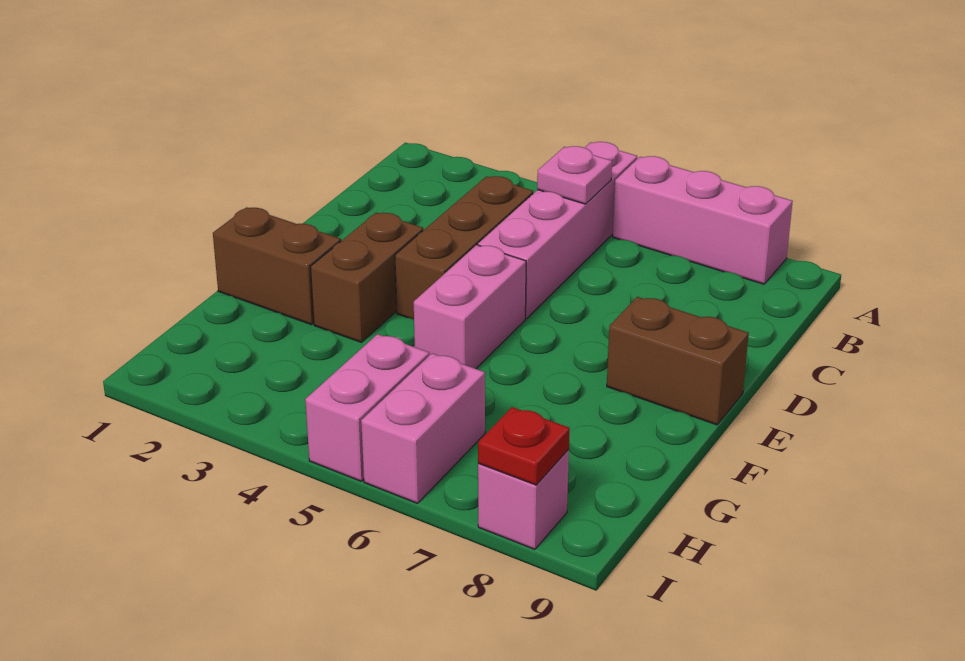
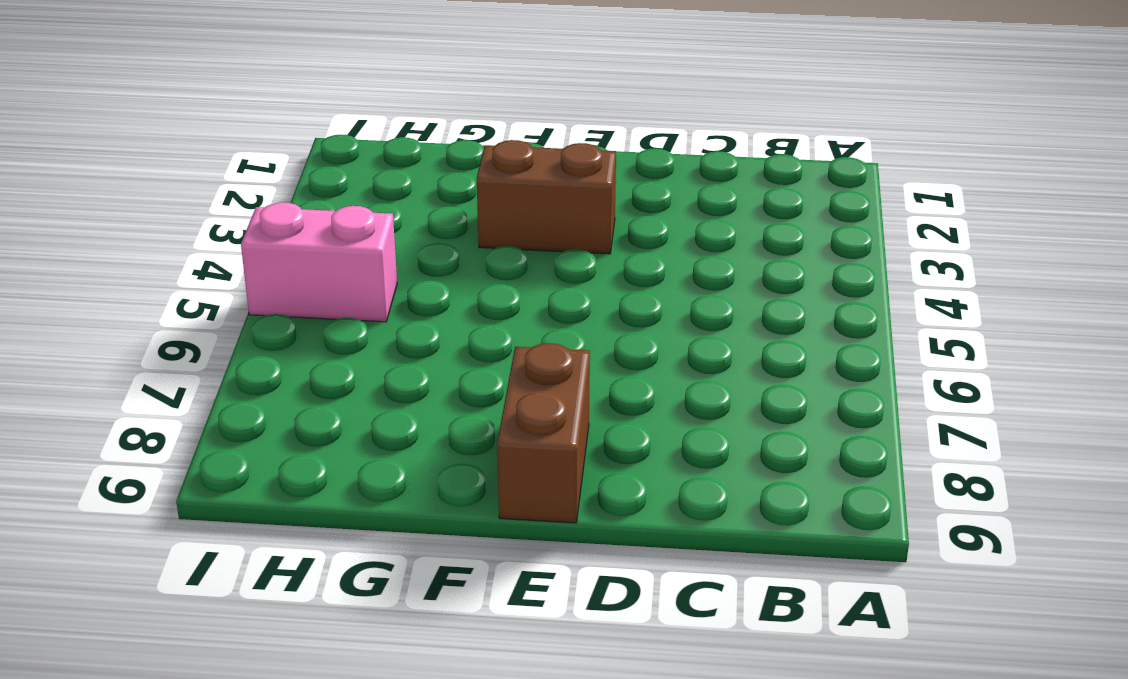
none -> pink 1x4 brick [478,142,637,319]
none -> pink 1x3 brick [613,156,793,284]
none -> brown 1x3 brick [395,176,533,319]

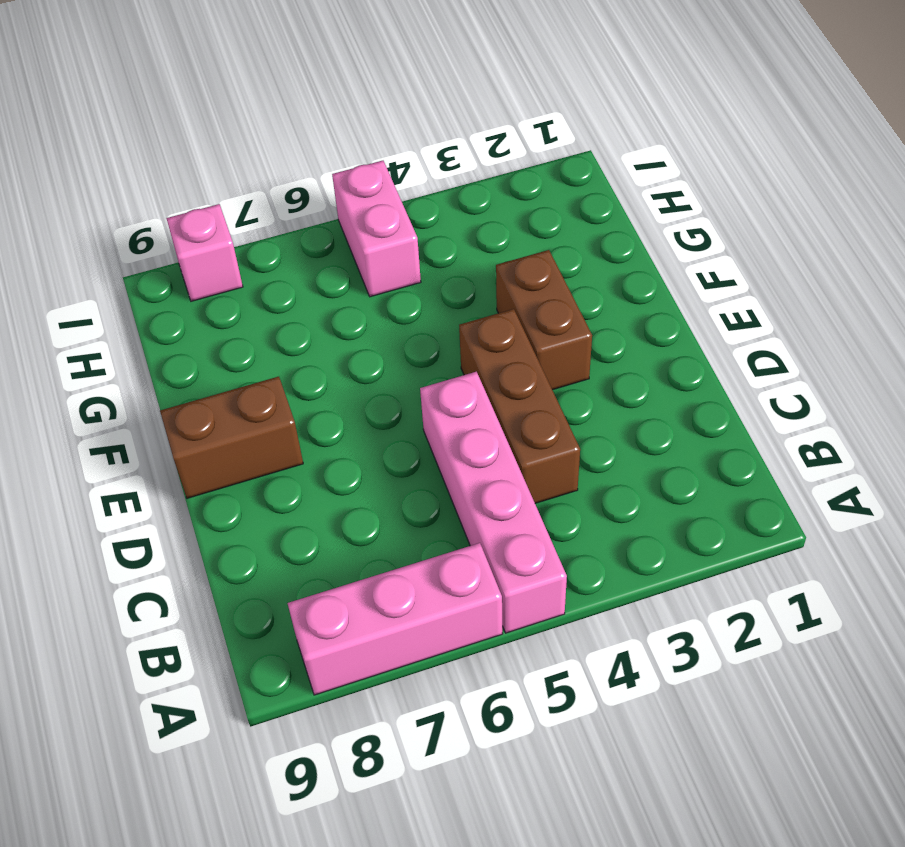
none -> pink 1x2 brick [414,245,526,369]
none -> brown 1x2 brick [213,207,341,325]
none -> pink 1x2 brick [361,353,485,503]

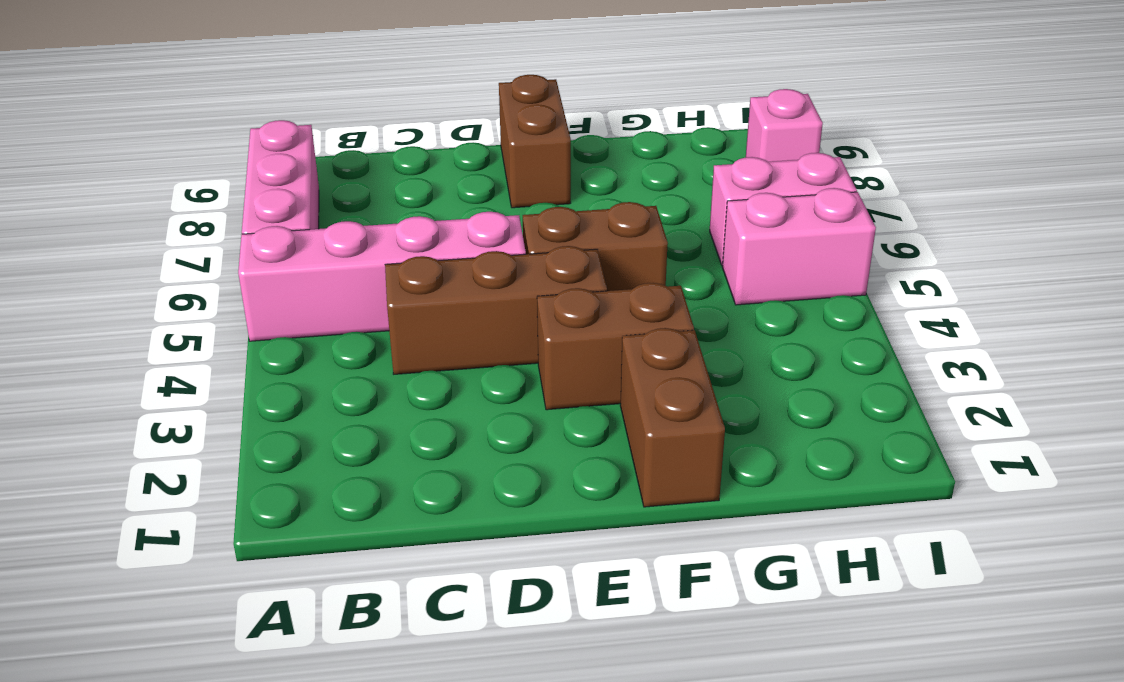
brown 1x2 brick [523,202,668,291] -> pink 1x2 brick [414,245,526,369]
none -> pink 1x1 plate [537,146,612,204]
none -> red 1x1 plate [478,407,570,485]

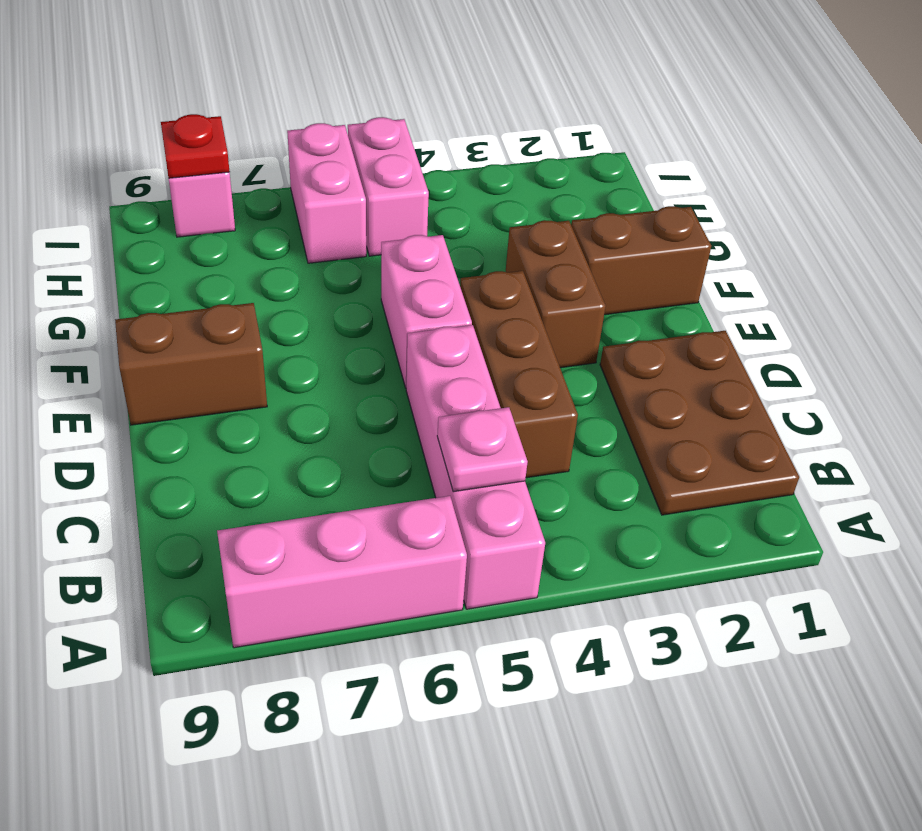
brown 2x3 plate [600,331,799,515] -> none

